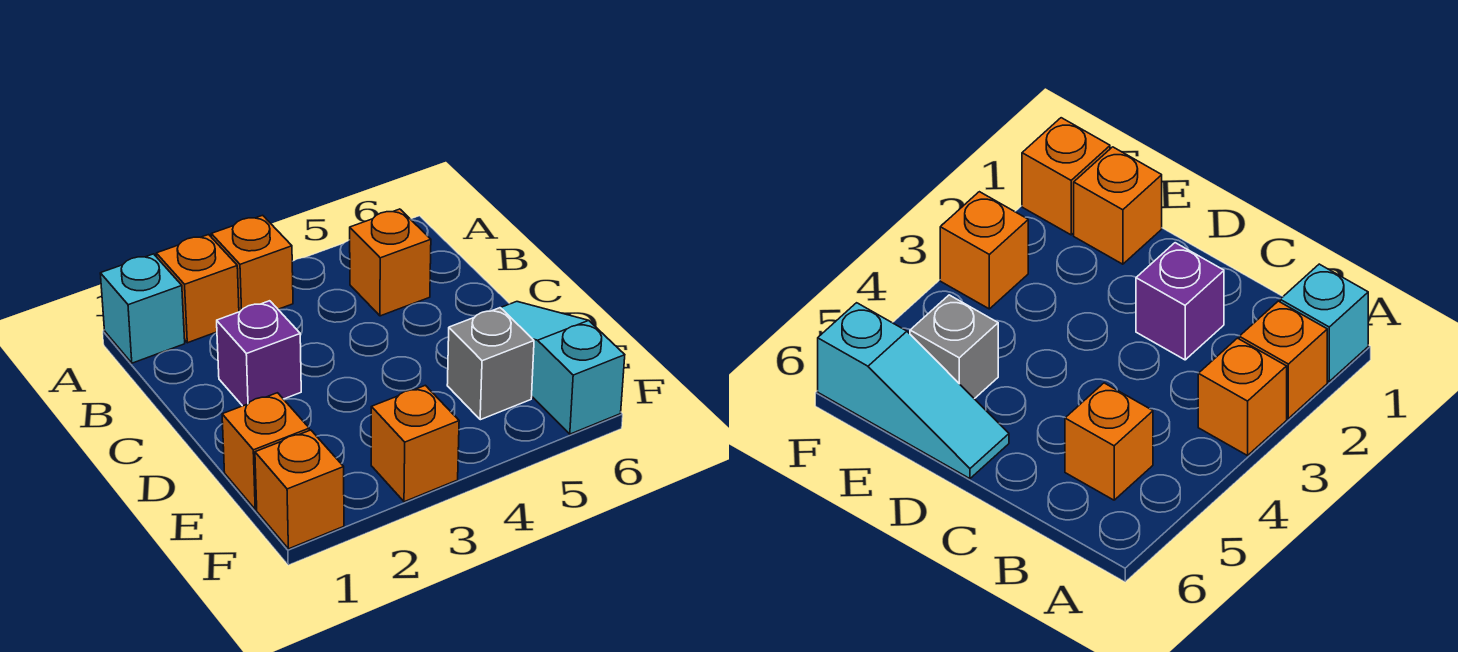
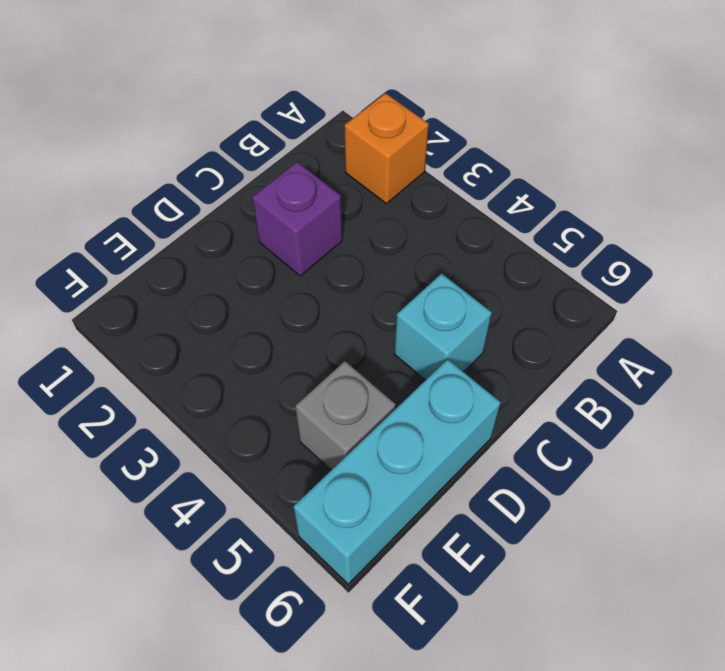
cyan 1x1 brick [395,274,492,380] -> cyan 1x1 brick moved to [100,254,185,363]
cyan 1x3 brick [294,359,501,584] -> cyan 1x3 slope [501,302,625,434]
none -> orange 1x1 brick [211,215,293,312]
none -> orange 1x1 brick [350,209,431,316]

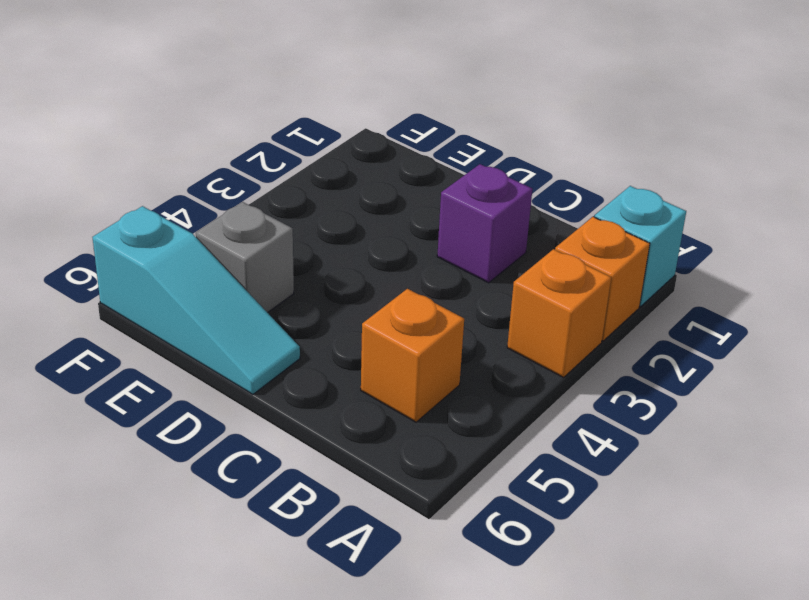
none -> orange 1x1 brick [222,393,309,509]
none -> orange 1x1 brick [255,430,344,549]

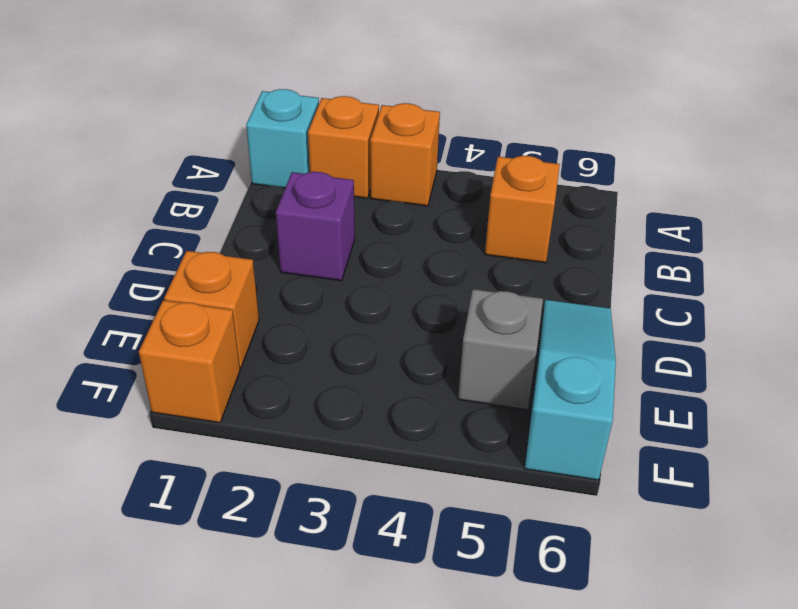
none -> orange 1x1 brick [371,385,459,502]

